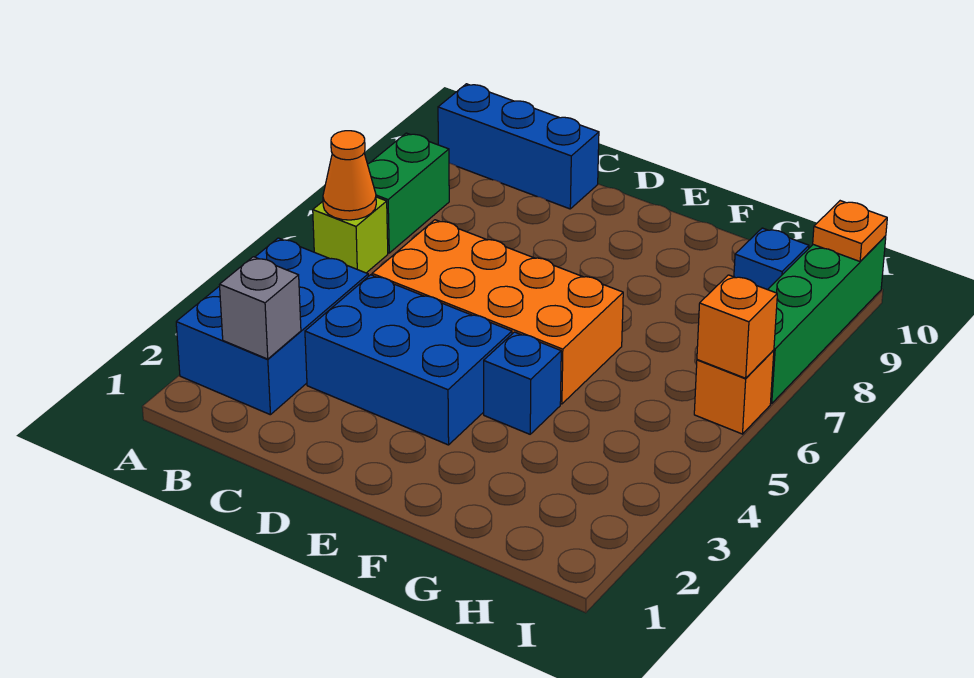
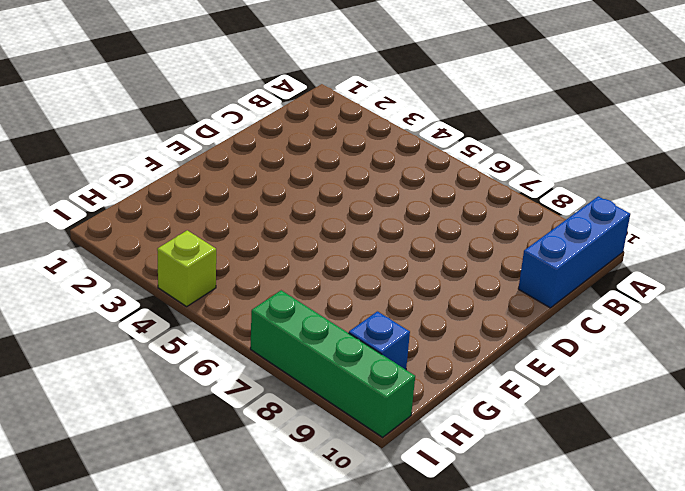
lime 1x1 brick [157,230,216,307] -> lime 1x1 brick moved to [313,197,388,273]
none -> blue 2x3 brick [176,238,368,415]
none -> green 1x2 brick [368,133,449,253]
none -> blue 2x3 brick [305,275,512,445]

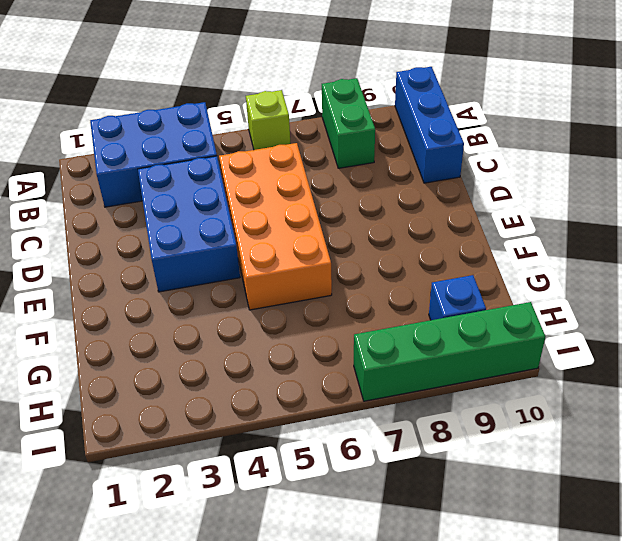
green 1x2 brick [322,78,375,168] -> green 1x2 brick turned to [368,133,449,253]
none -> blue 1x1 brick [484,332,561,434]
none -> orange 1x1 brick [694,350,774,434]
none -> orange 1x1 cone [323,131,376,220]

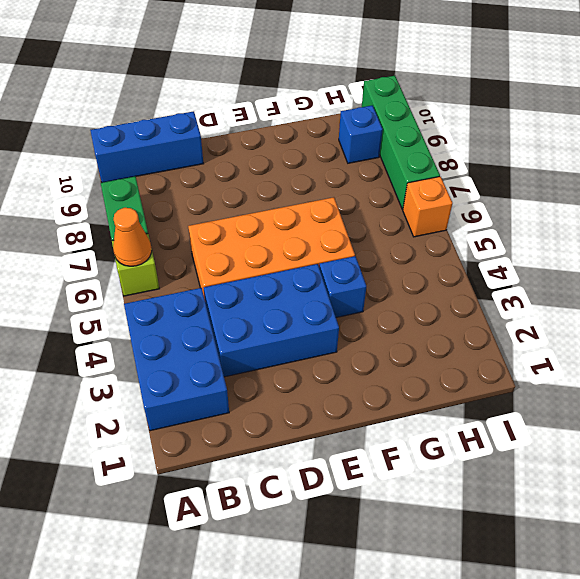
none -> grey 1x1 brick [220,257,301,359]
none -> orange 1x1 brick [697,275,777,378]
none -> orange 1x1 plate [813,201,887,261]

